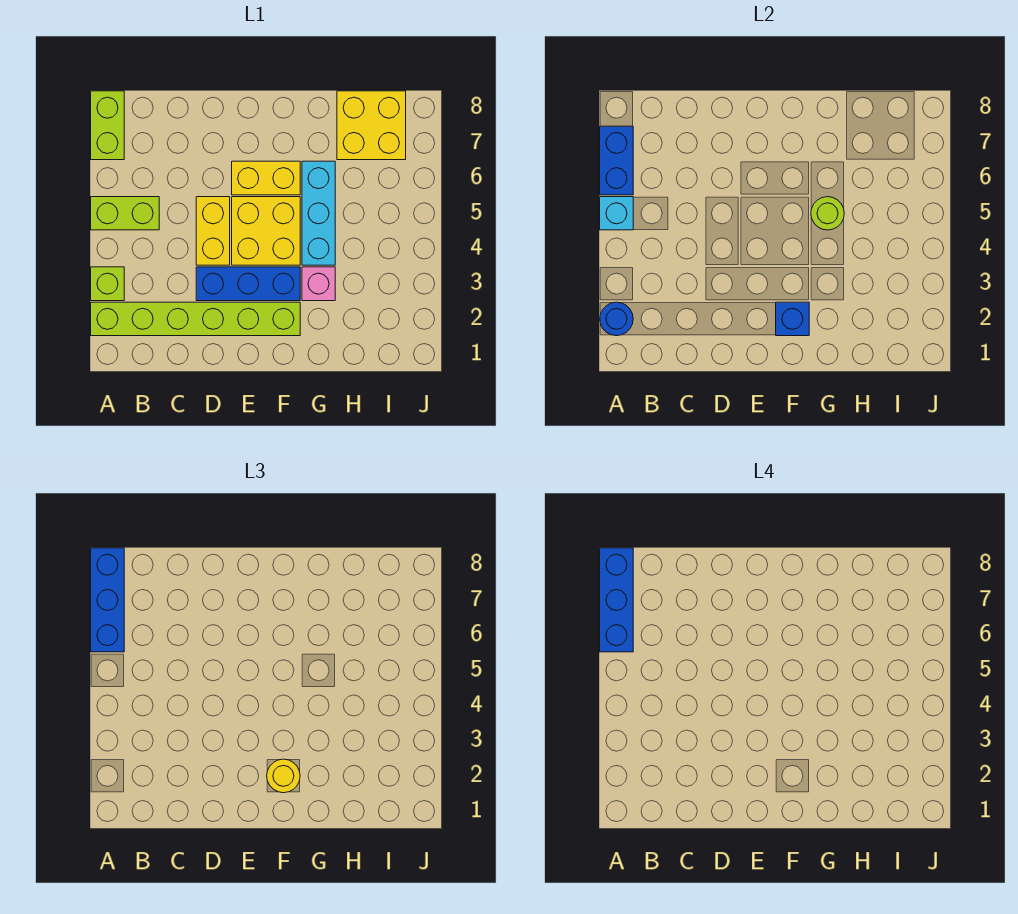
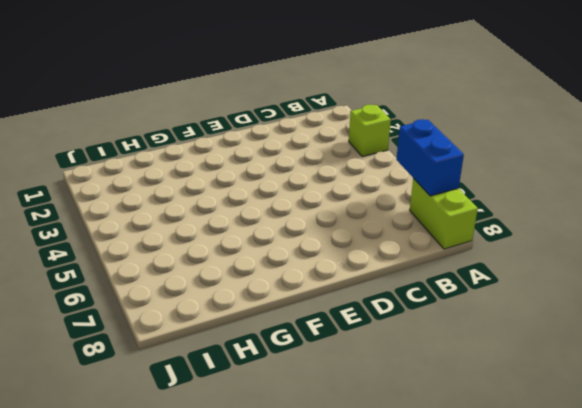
none -> lime 1x6 brick [91,302,300,336]
none -> lime 1x2 brick [91,197,159,230]
none -> blue 1x3 brick [196,267,300,301]

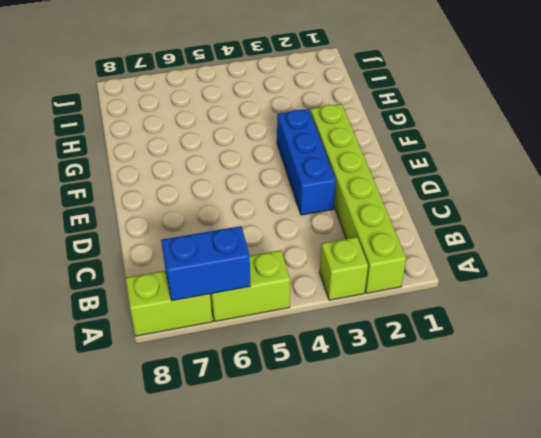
lime 1x2 brick [210,250,290,321] -> lime 1x2 brick turned to [91,197,159,230]
none -> yellow 1x2 brick [196,197,230,265]
none -> yellow 2x2 brick [232,197,300,265]
none -> yellow 1x2 brick [232,161,300,195]

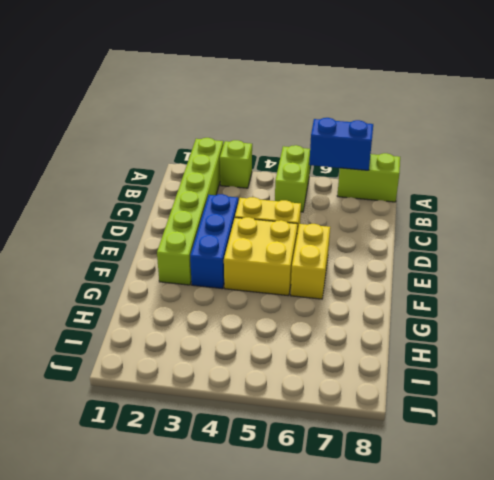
none -> pink 1x1 brick [302,267,335,301]
none -> cyan 1x3 brick [302,161,335,265]
none -> yellow 2x2 brick [337,91,406,160]

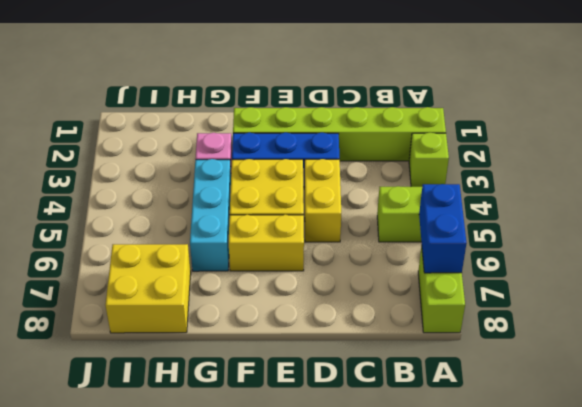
none -> blue 1x1 round brick [600,302,633,336]
none -> cyan 1x1 brick [600,197,633,230]
none -> blue 1x1 brick [776,302,809,336]

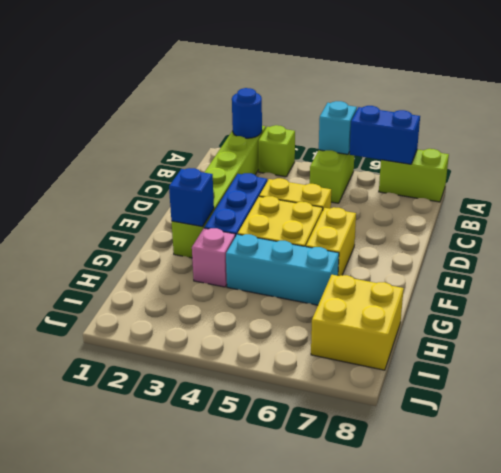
none -> lime 1x1 round brick [811,197,844,230]
none -> blue 1x3 brick [91,548,124,652]
none -> yellow 1x1 round brick [267,759,300,793]

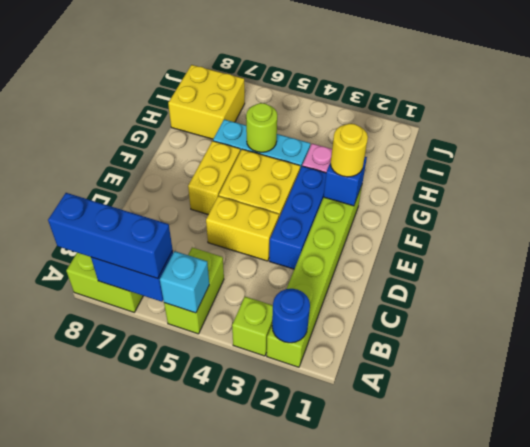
none -> blue 1x3 brick [600,548,633,652]

